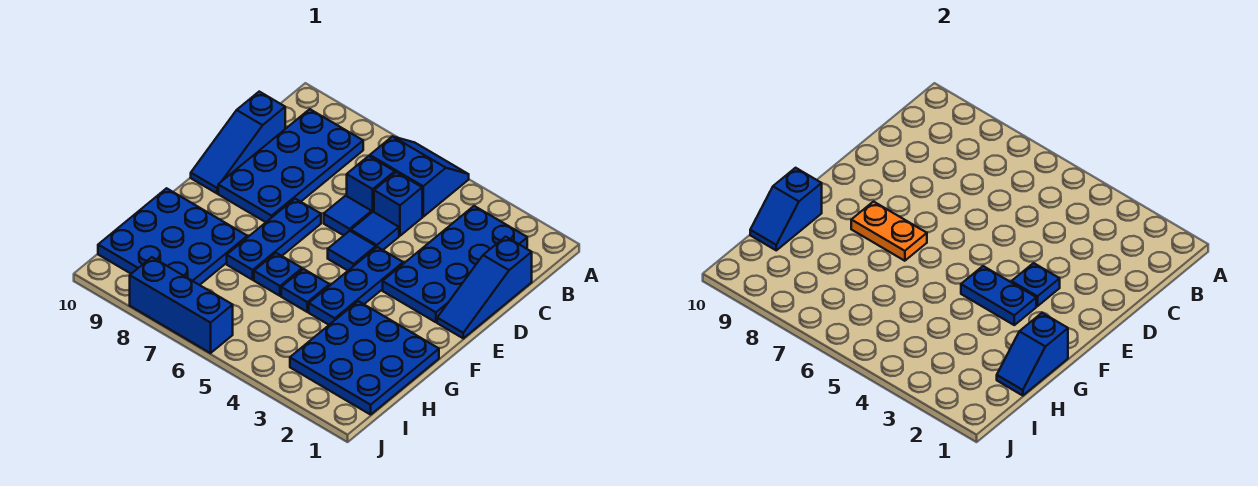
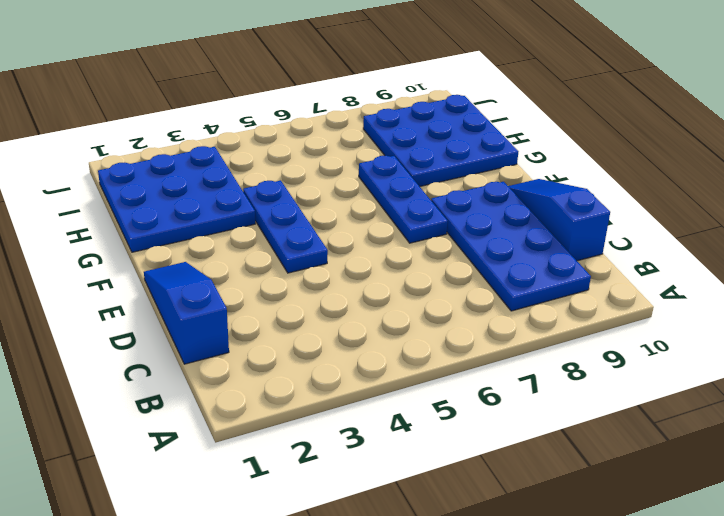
none -> blue 2x2 slope [370,136,469,217]
none -> blue 2x4 plate [383,206,527,322]
none -> blue 1x1 brick [374,172,422,236]

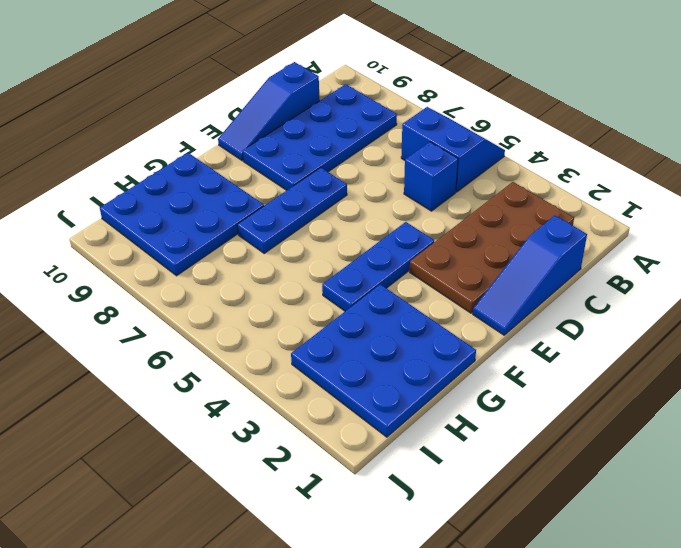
brown 2x4 plate [410,182,574,313] -> blue 2x4 plate [383,206,527,322]
none -> blue 1x1 brick [347,156,395,212]
none -> blue 1x1 tile [351,212,399,250]
none -> blue 1x1 tile [324,196,372,235]

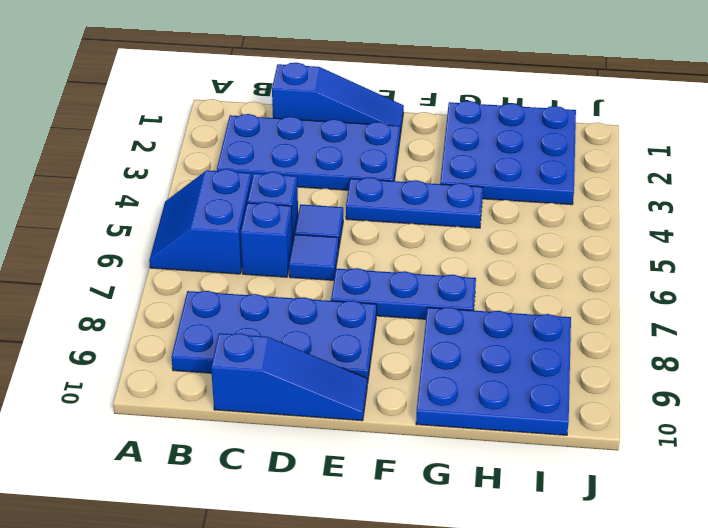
none -> blue 1x1 tile [328,231,376,270]
none -> blue 1x1 plate [281,269,330,312]
none -> blue 1x1 plate [254,253,302,296]

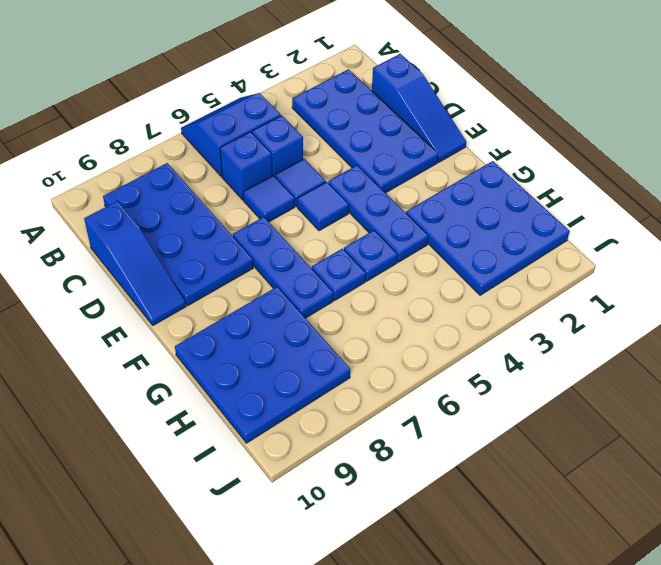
none -> blue 1x3 brick [130,257,233,353]
none -> blue 1x1 plate [1012,263,1060,306]
none -> blue 1x2 plate [961,266,1036,325]

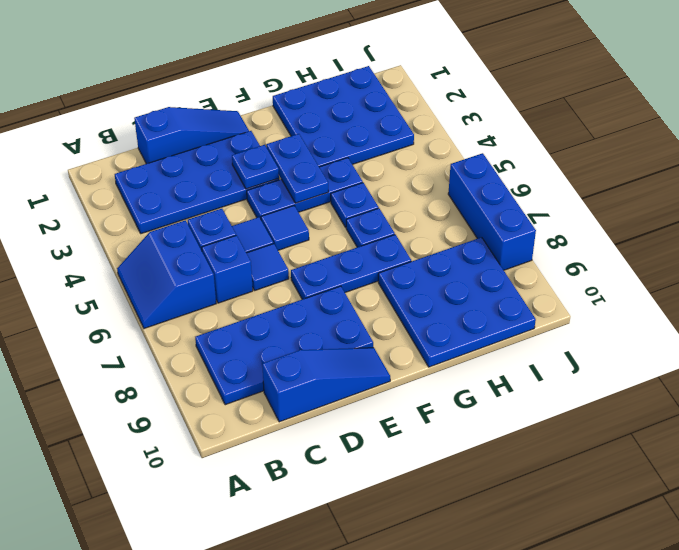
none -> orange 1x2 plate [851,202,927,261]
none -> blue 1x2 slope [997,313,1068,396]
none -> blue 1x2 slope [750,168,822,250]

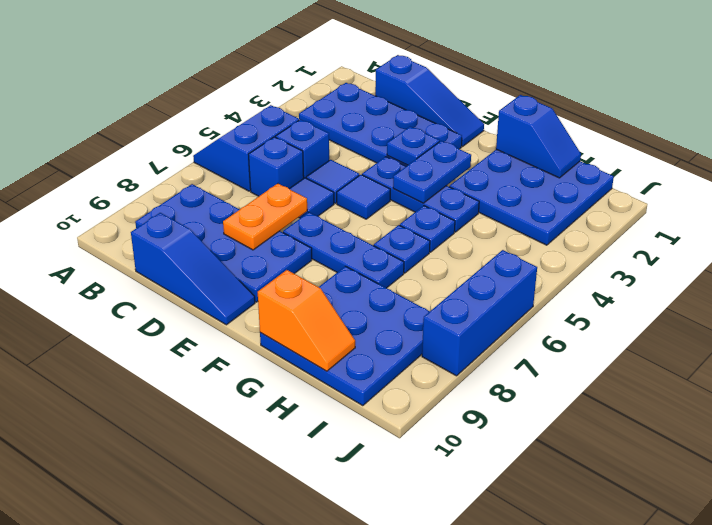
orange 1x2 plate [223,184,307,250] -> orange 1x2 plate moved to [851,202,927,261]
orange 1x2 slope [258,270,355,371] -> blue 1x2 slope [750,168,822,250]

